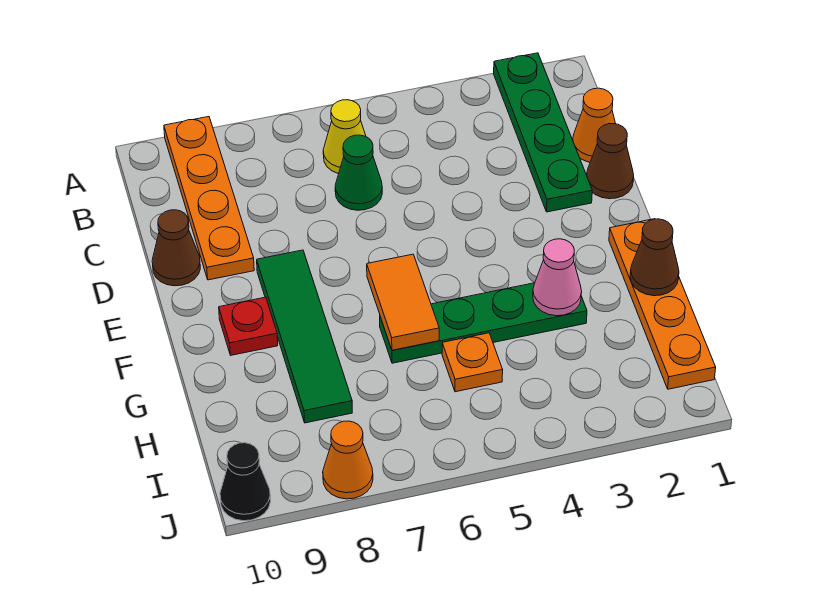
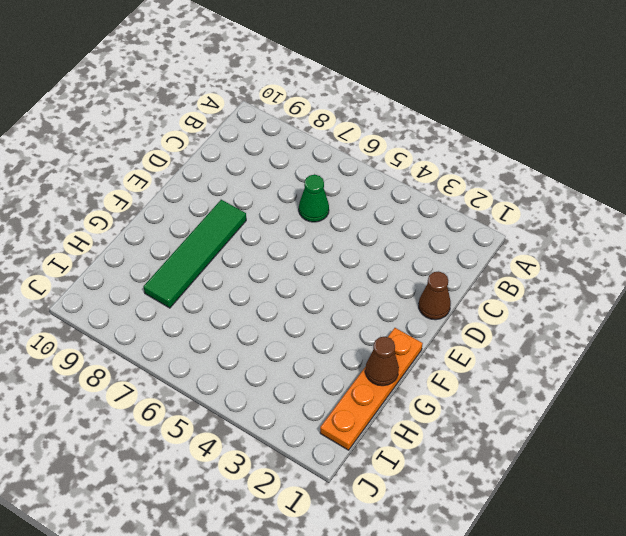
none -> green 1x4 plate [494,53,592,212]
none -> orange 1x4 plate [164,117,254,280]
none -> yellow 1x1 cone [323,100,366,174]

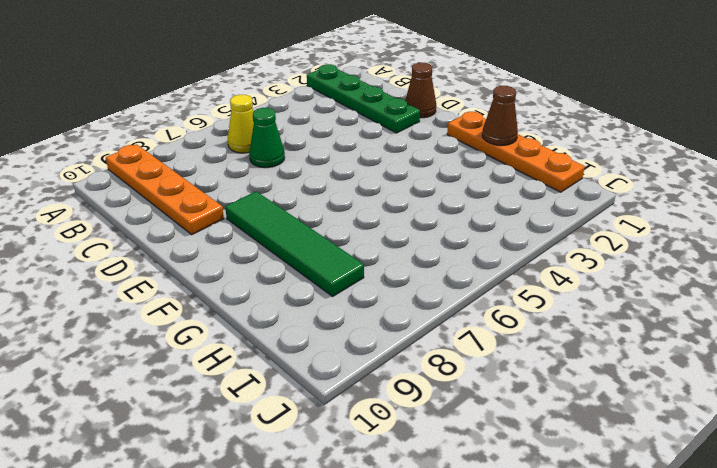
none -> orange 1x1 cone [573,88,616,162]
none -> brown 1x1 cone [152,210,200,286]
none -> red 1x1 plate [219,297,278,355]

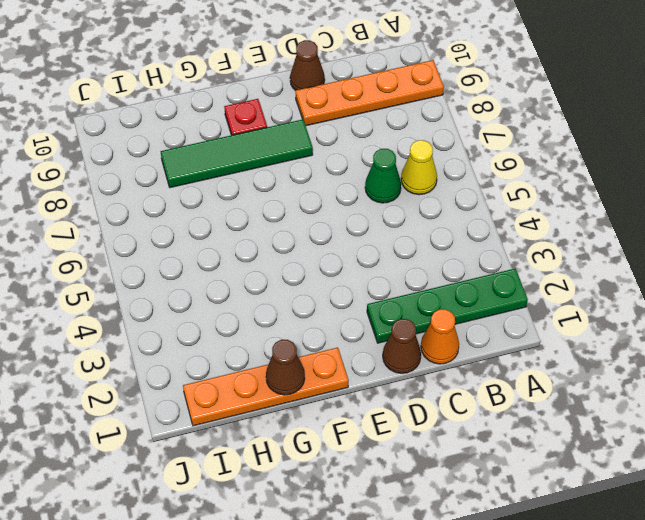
none -> green 1x4 plate [380,283,587,363]
none -> orange 1x1 plate [442,333,503,392]
none -> orange 1x1 cone [323,421,373,499]

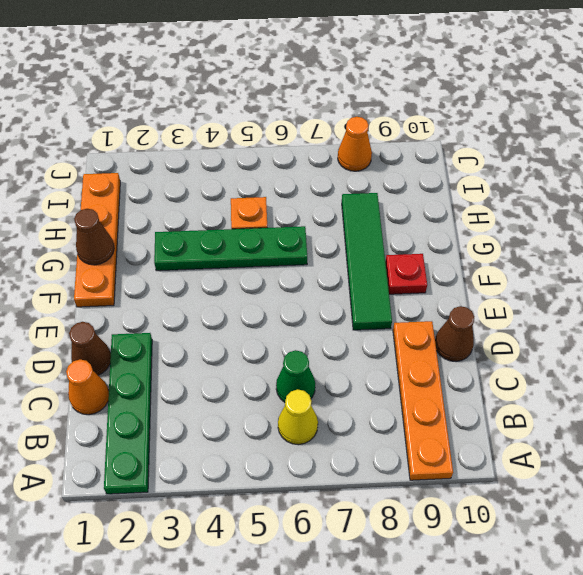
none -> black 1x1 cone [220,443,271,521]
none -> orange 1x2 tile [367,254,439,350]
none -> pink 1x1 cone [533,239,582,316]

